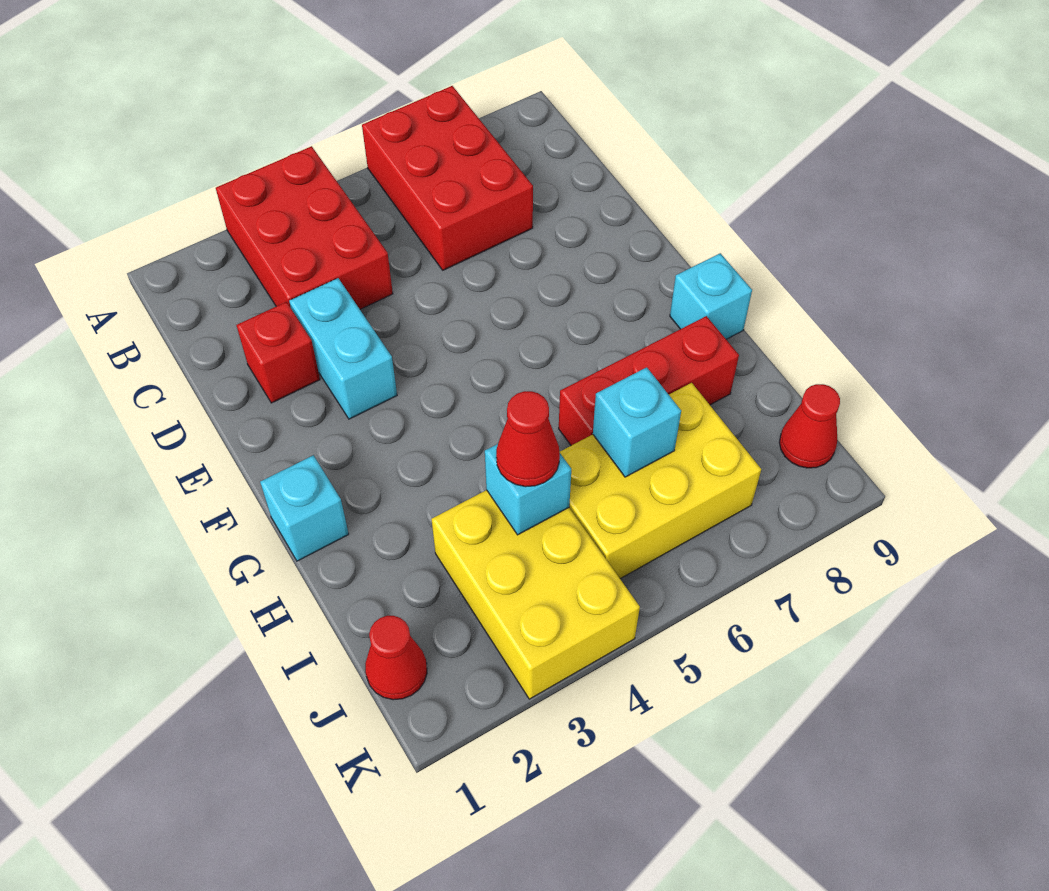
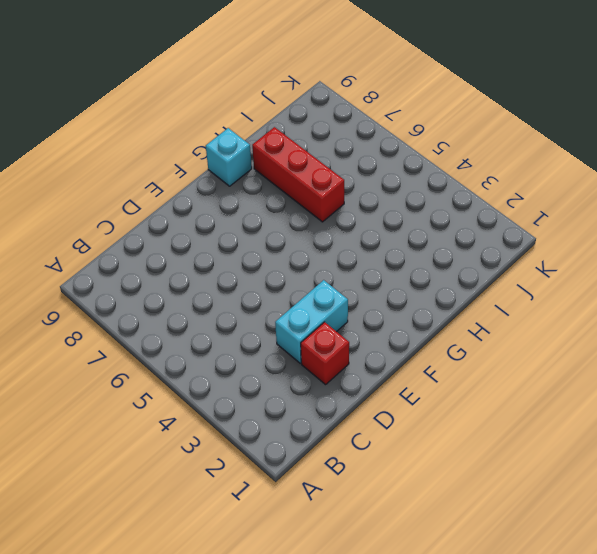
none -> red 2x3 brick [216,146,393,309]
none -> red 2x3 brick [362,86,533,270]
none -> cyan 1x1 brick [260,455,349,561]

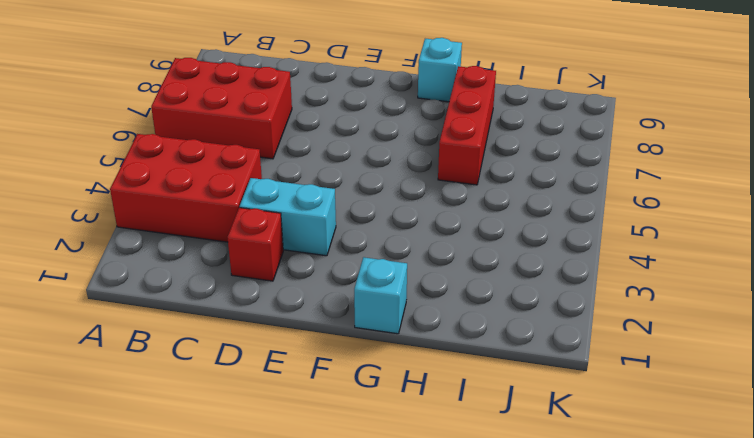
none -> yellow 2x3 brick [431,490,640,699]
none -> yellow 2x3 brick [560,383,761,579]
none -> red 1x1 cone [365,616,427,700]

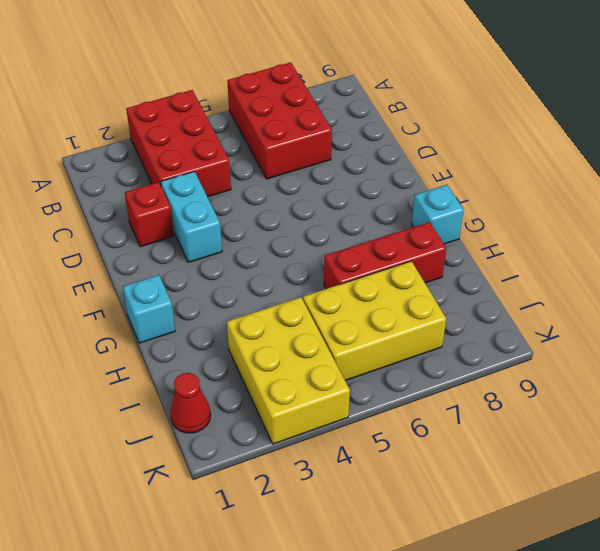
none -> red 1x1 cone [779,384,840,468]
none -> cyan 1x1 brick [485,444,571,535]
none -> cyan 1x1 brick [593,367,681,477]

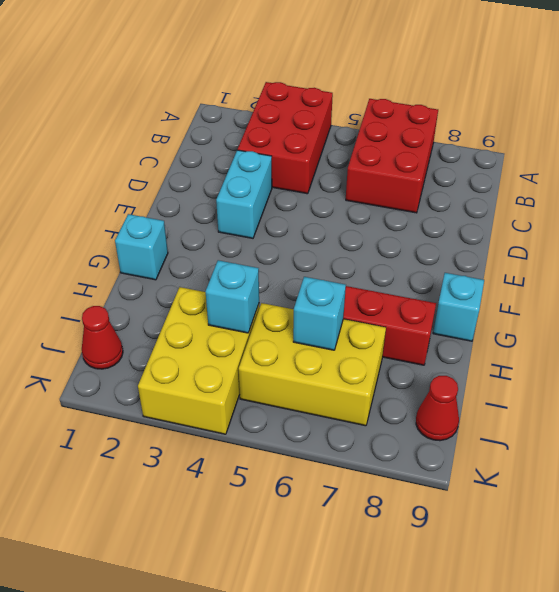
none -> red 1x1 brick [236,302,320,403]
none -> red 1x1 cone [496,391,560,487]

